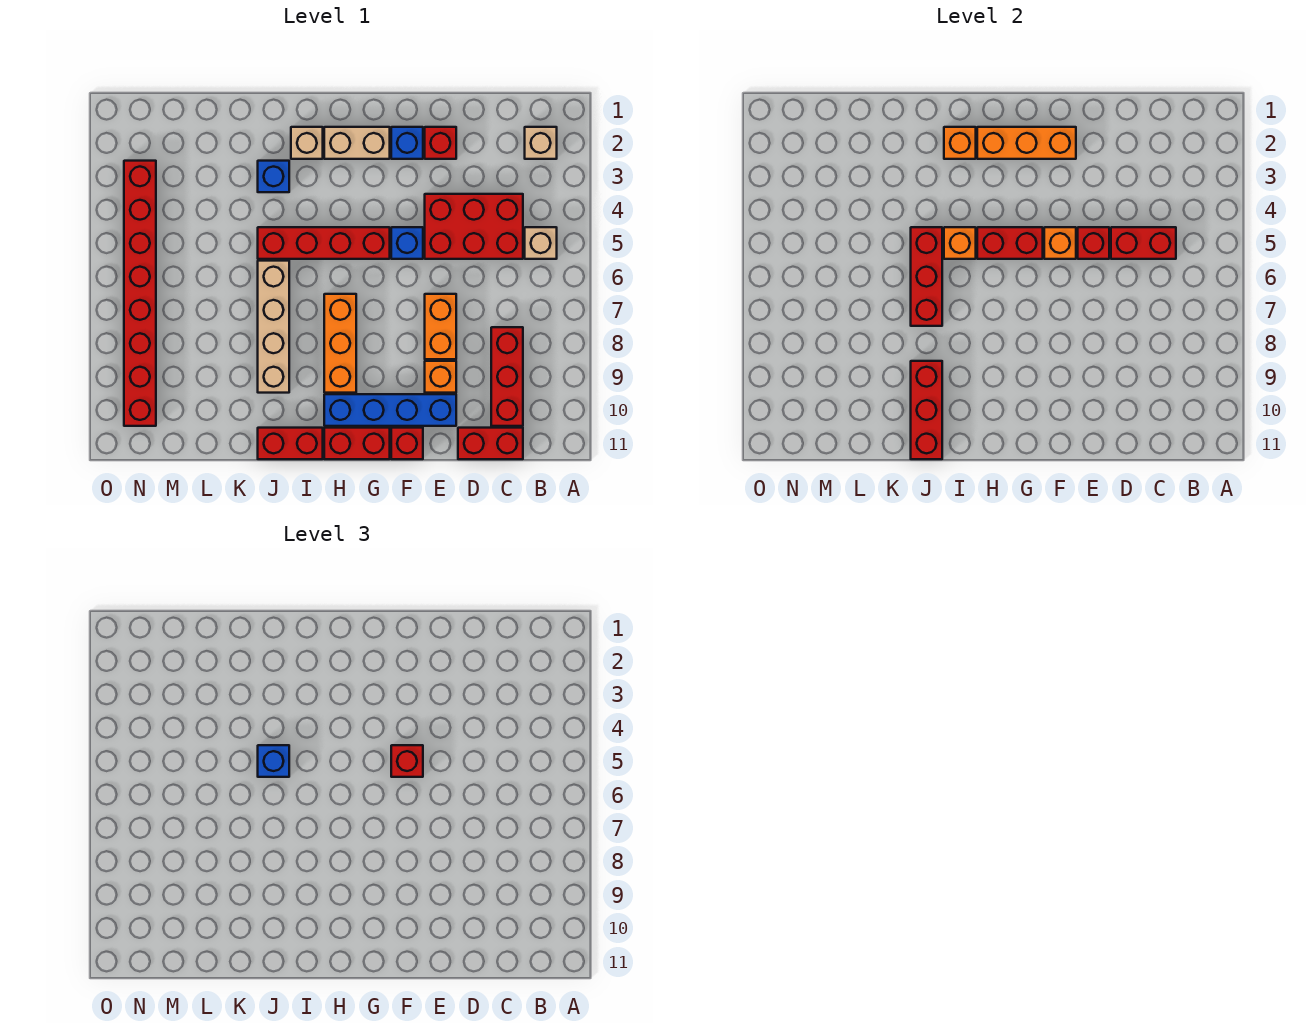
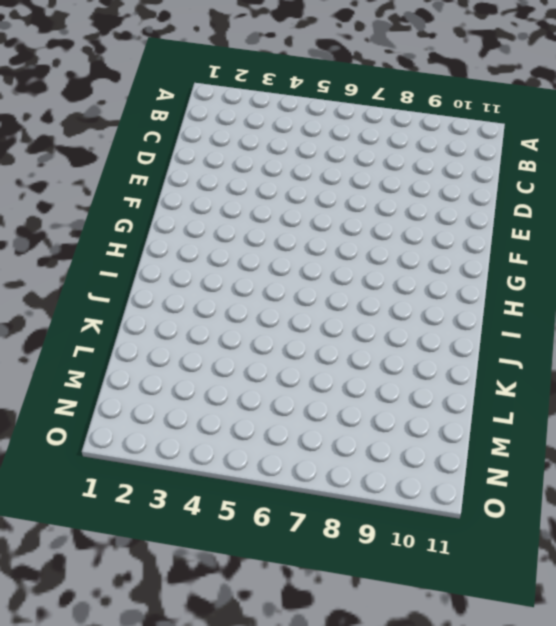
none -> tan 1x1 brick [525,127,557,159]
none -> tan 1x1 brick [525,227,557,259]
none -> red 2x3 brick [425,194,523,259]
none -> red 1x3 brick [491,327,523,426]

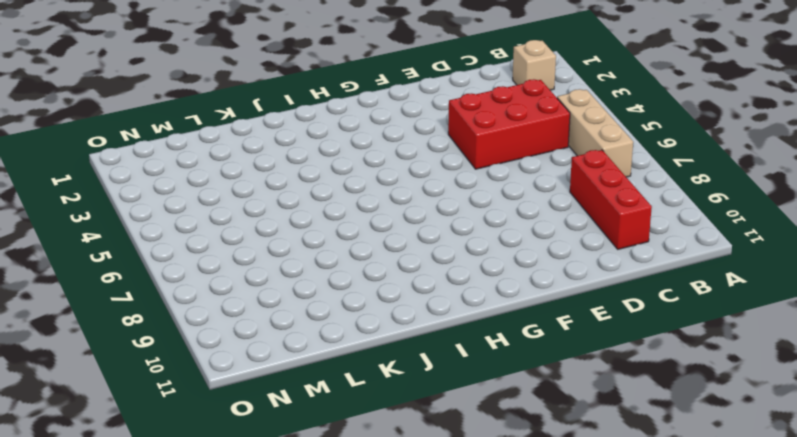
tan 1x3 brick [557,89,633,177] -> tan 1x1 brick [525,227,557,259]
none -> red 1x2 brick [458,428,523,459]
none -> red 1x1 brick [425,127,456,159]
none -> orange 1x2 brick [425,294,456,359]
none -> orange 1x1 brick [425,361,456,393]

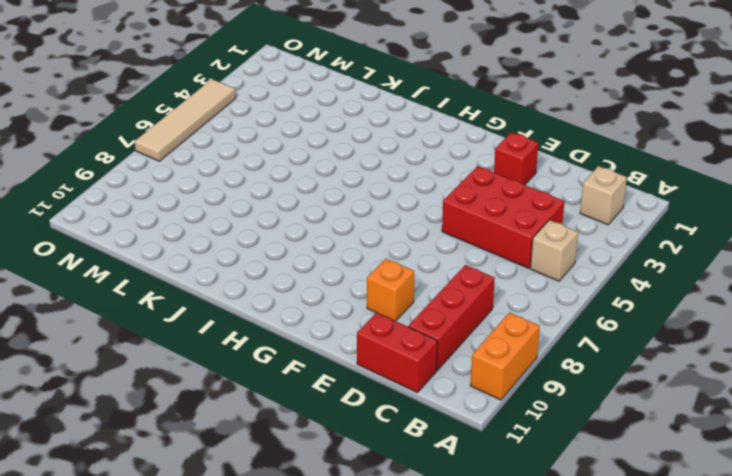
orange 1x2 brick [470,312,540,400] -> orange 1x2 brick moved to [425,294,456,359]
tan 1x4 tile [135,79,236,161] -> none
none -> blue 1x4 brick [324,394,456,426]
none -> blue 1x1 brick [391,127,423,159]
none -> blue 1x1 brick [391,227,423,259]
none -> red 1x1 brick [391,428,423,459]

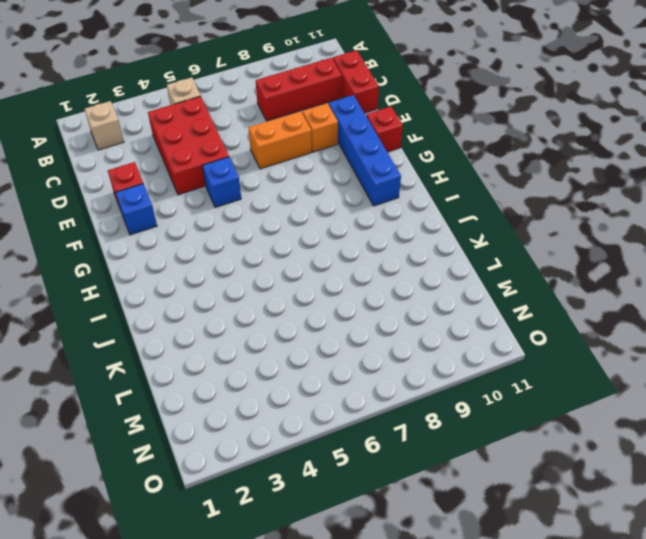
none -> tan 1x2 brick [324,127,390,159]
none -> red 1x4 brick [258,227,390,259]
none -> red 1x2 brick [324,428,390,459]
none -> orange 1x3 brick [324,294,356,393]

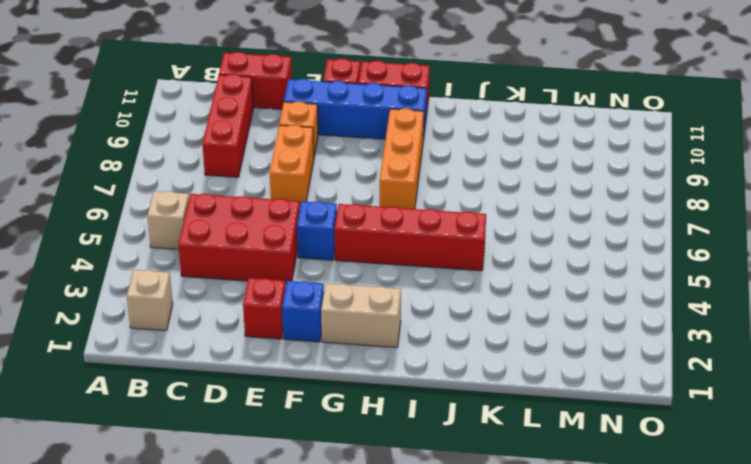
none -> tan 1x1 brick [291,127,323,159]
none -> red 1x2 brick [258,428,323,459]
none -> blue 1x1 brick [258,161,289,192]
none -> tan 1x4 brick [258,261,289,393]

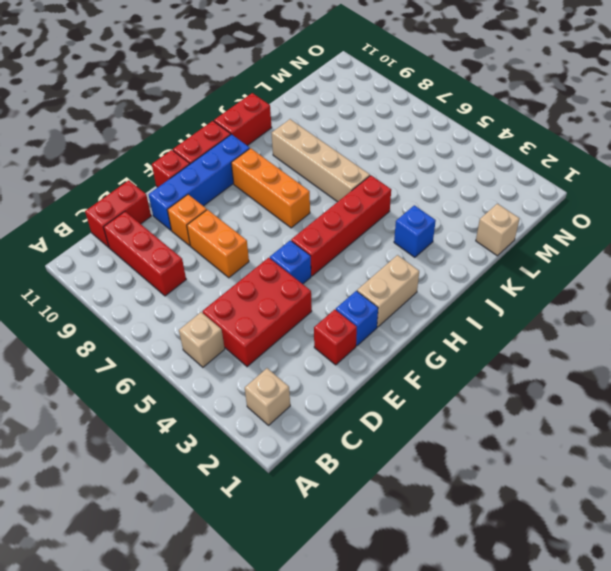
tan 1x1 brick [476,204,520,256] -> tan 1x1 brick moved to [291,127,323,159]
none -> red 1x8 brick [124,161,156,426]
none -> red 1x2 brick [1111,227,1176,259]
none -> red 1x1 brick [1078,227,1109,259]
none -> orange 1x3 brick [977,127,1076,159]

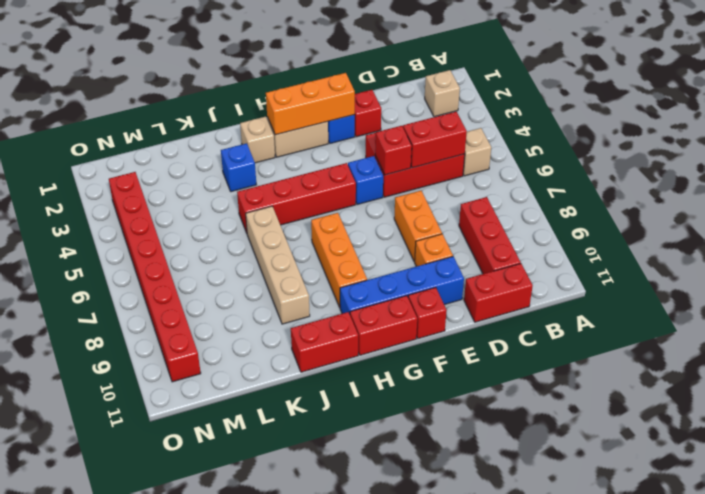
none -> orange 1x1 brick [1044,227,1076,259]
none -> red 1x2 brick [977,227,1043,259]
none -> orange 1x1 brick [944,127,976,159]
none -> orange 1x1 brick [944,227,976,259]

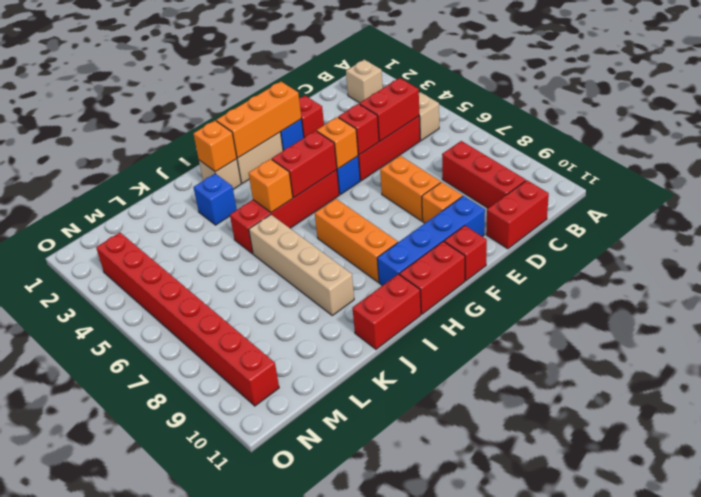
none -> red 1x3 brick [911,227,942,326]
none -> red 1x3 brick [911,361,942,459]
none -> red 1x1 brick [391,745,423,777]
none -> blue 1x1 brick [258,745,289,777]

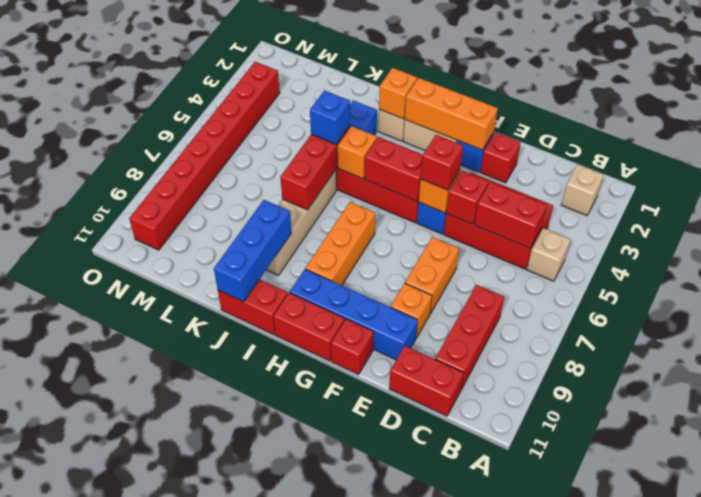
blue 1x3 brick [214,200,292,302] -> red 1x3 brick [911,361,942,459]

